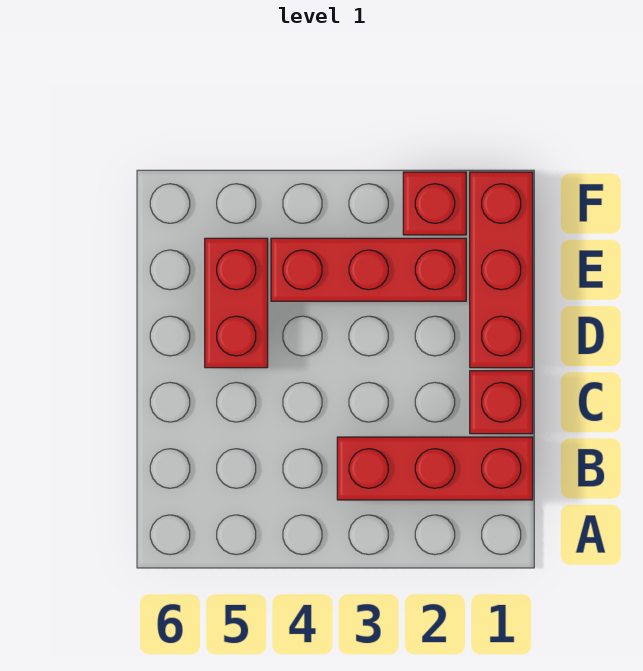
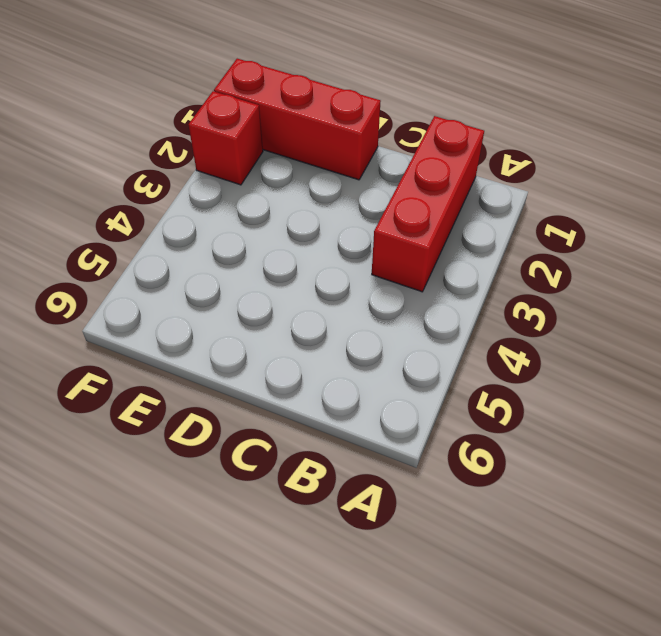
none -> red 1x1 brick [470,371,533,434]
none -> red 1x2 brick [205,238,268,368]

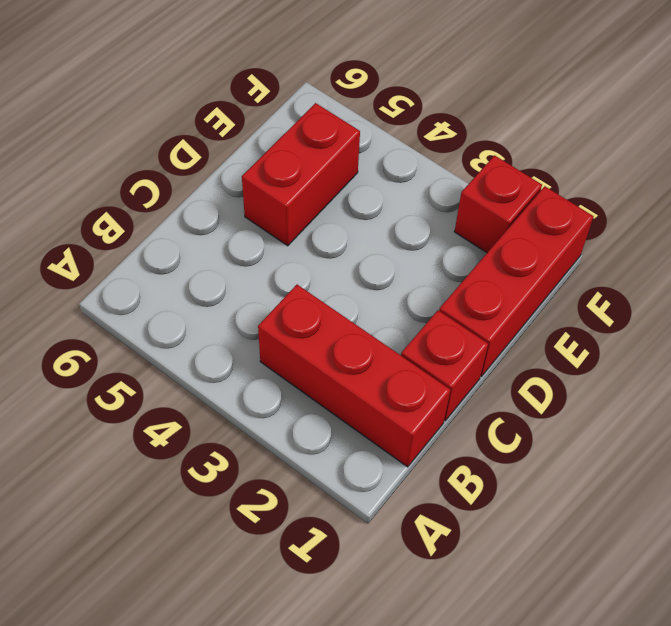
none -> red 1x3 brick [271,238,466,301]

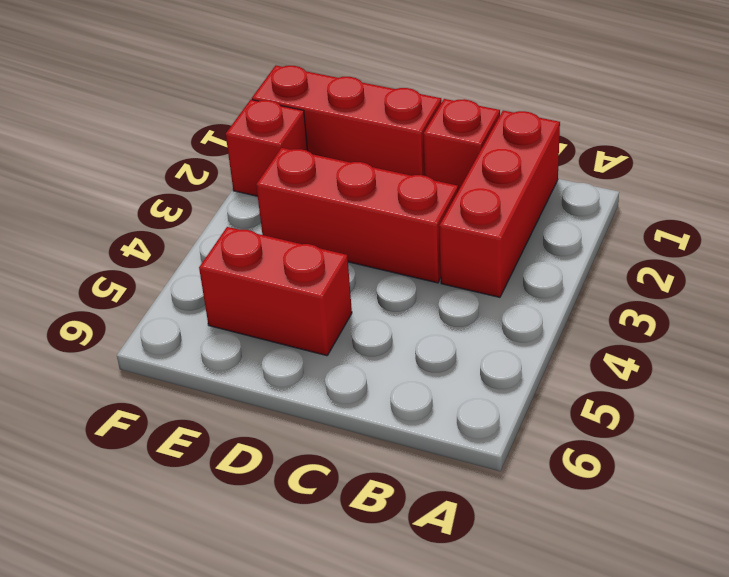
red 1x3 brick [256,148,458,283] -> red 1x3 brick turned to [271,238,466,301]

